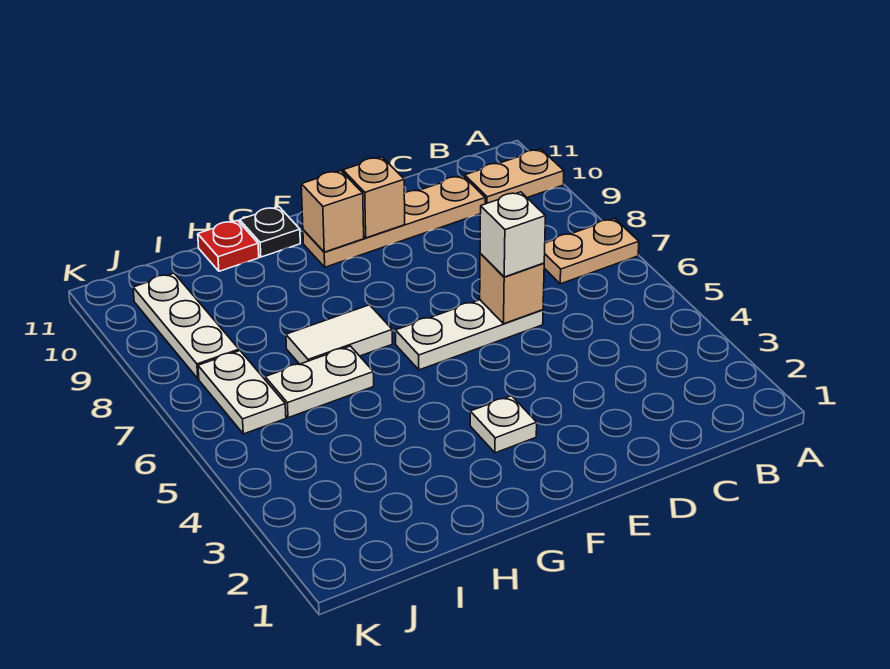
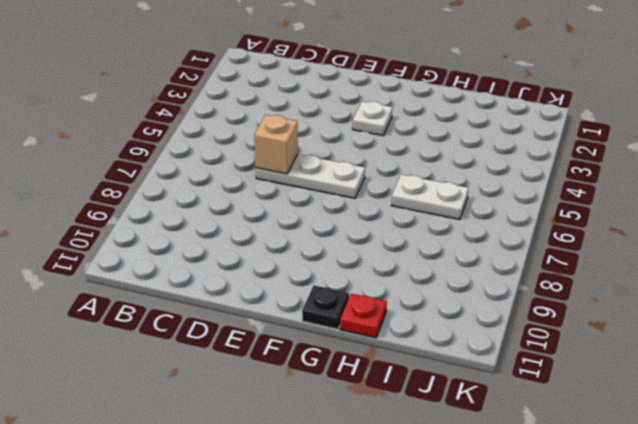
none -> tan 1x2 plate [544,219,639,284]
none -> tan 1x2 plate [465,149,564,204]
none -> tan 1x4 plate [303,176,485,267]

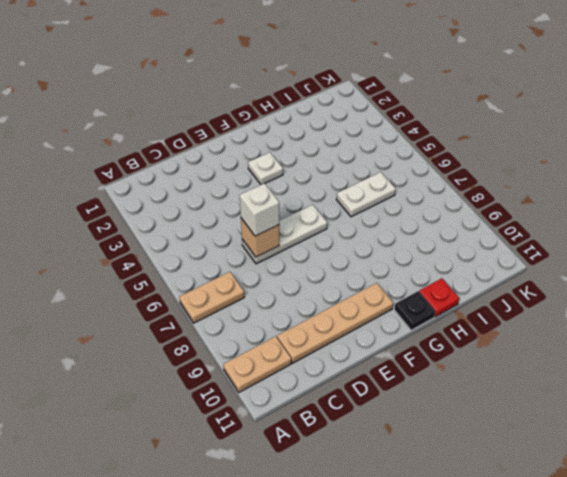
none -> white 1x2 tile [286,305,393,364]
none -> white 1x2 plate [198,351,286,434]
none -> white 1x3 plate [133,273,239,379]

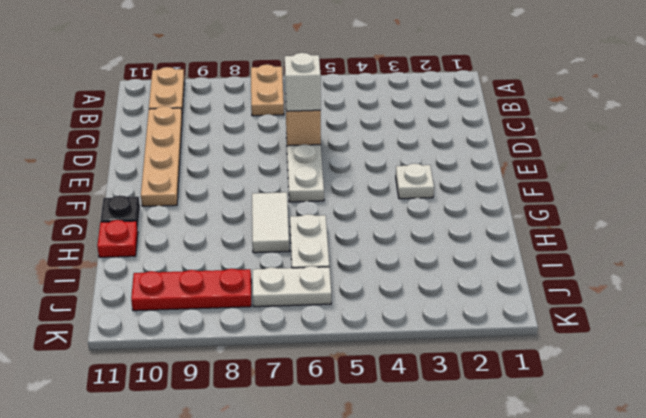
red 1x3 plate [131,269,251,311] -> white 1x3 plate [133,273,239,379]
none -> tan 1x1 brick [343,157,405,238]
none -> tan 1x1 brick [301,171,364,252]

